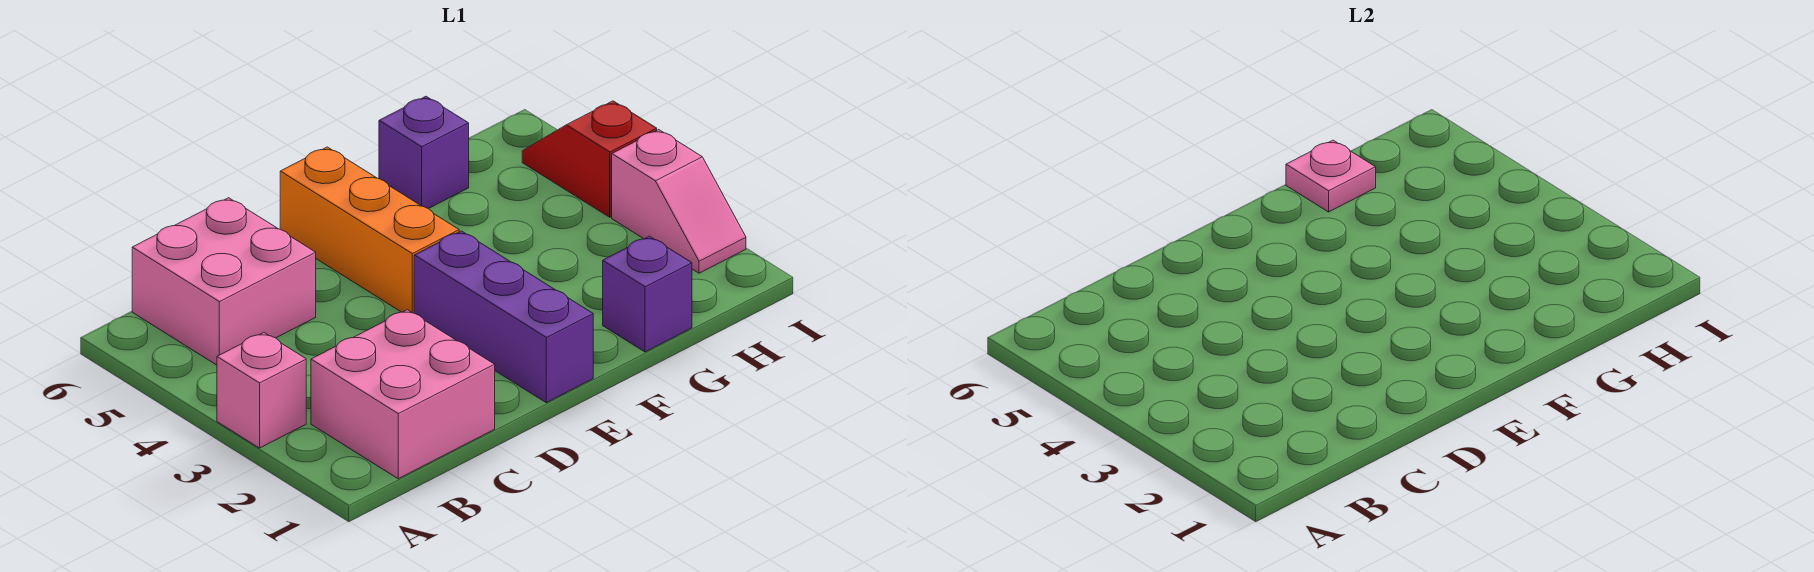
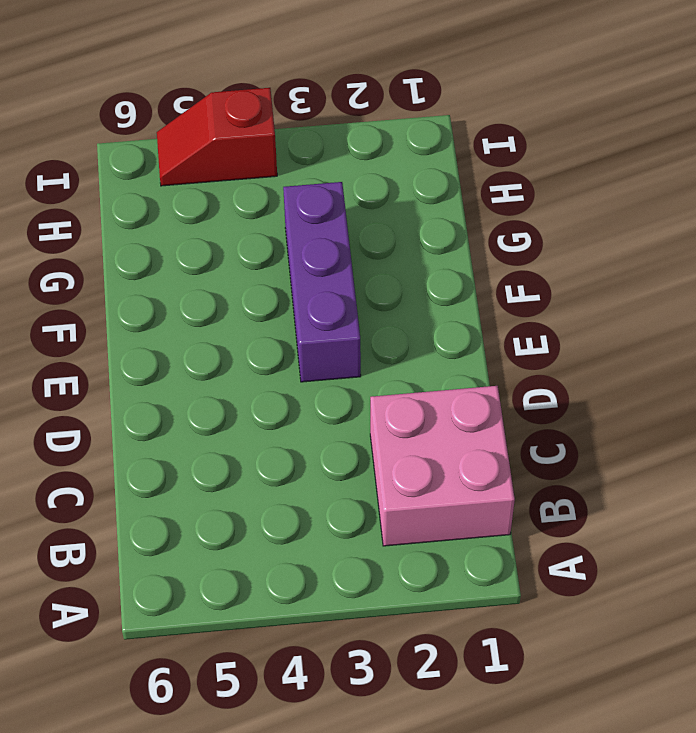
purple 1x3 brick [283,182,361,382] -> purple 1x3 brick turned to [414,231,593,403]
none -> pink 1x1 brick [217,333,306,448]
none -> pink 2x2 brick [132,198,316,365]

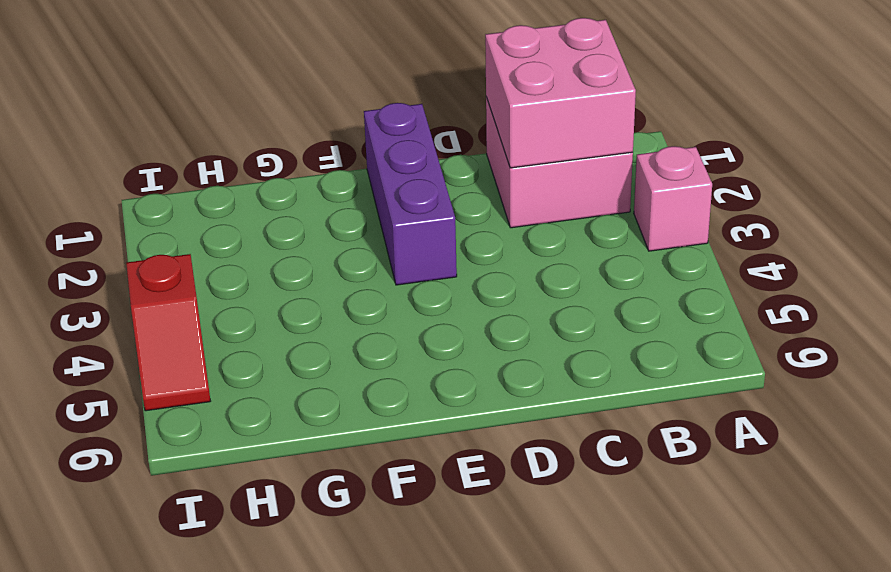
pink 2x2 brick [485,18,636,168] -> pink 2x2 brick moved to [132,198,316,365]
none -> orange 1x3 brick [280,147,459,313]
none -> purple 1x1 brick [603,236,692,352]

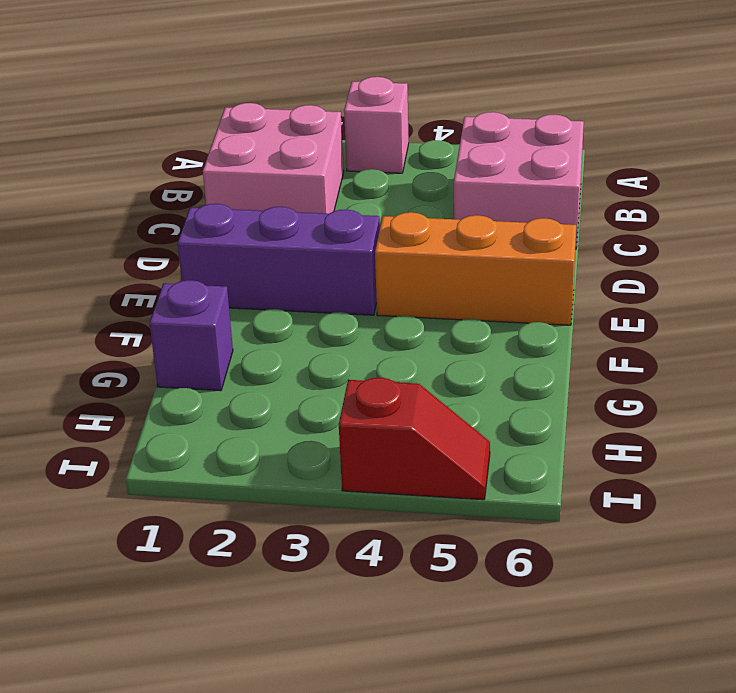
none -> purple 1x1 brick [379,96,469,209]
none -> pink 1x2 slope [612,130,746,273]

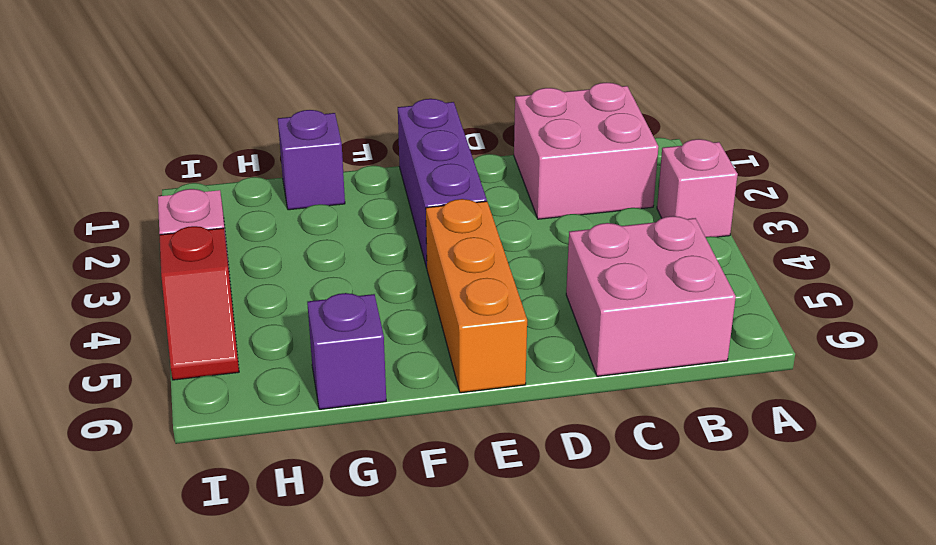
none -> pink 1x1 plate [1286,140,1376,212]

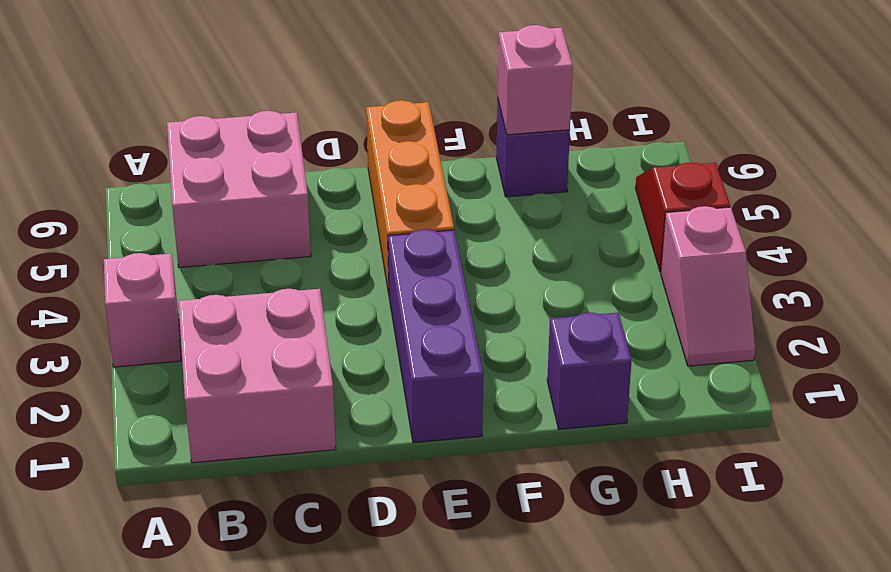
pink 1x1 brick [498,25,573,135] -> pink 1x1 plate [1286,140,1376,212]

